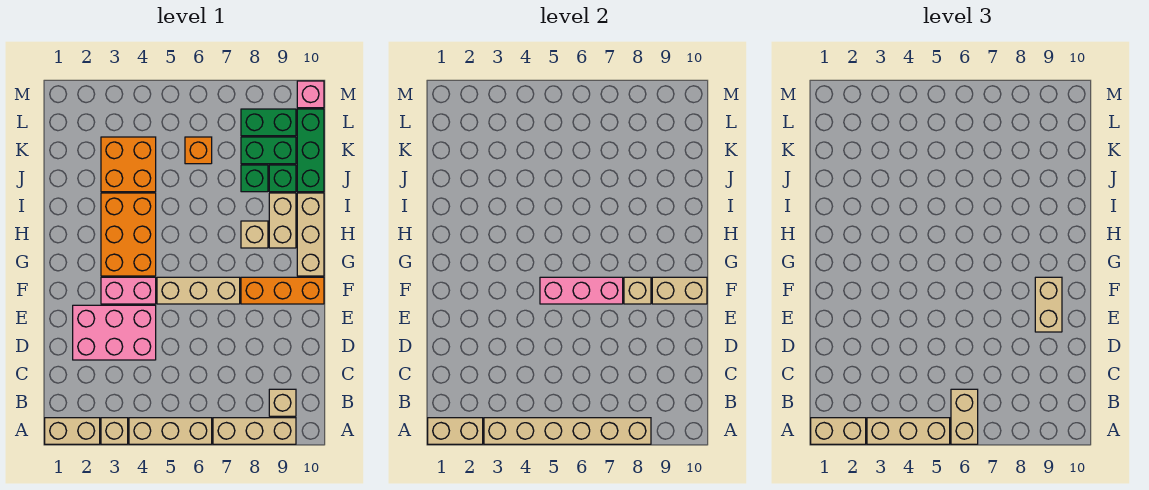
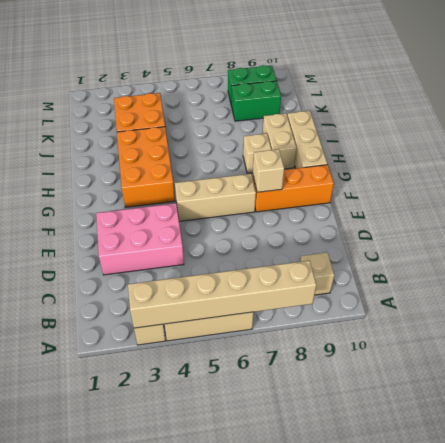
none -> tan 1x2 brick [45,418,100,444]
none -> tan 1x3 brick [213,418,296,444]
none -> pink 1x2 brick [101,277,156,304]
none -> green 1x1 brick [241,165,268,192]

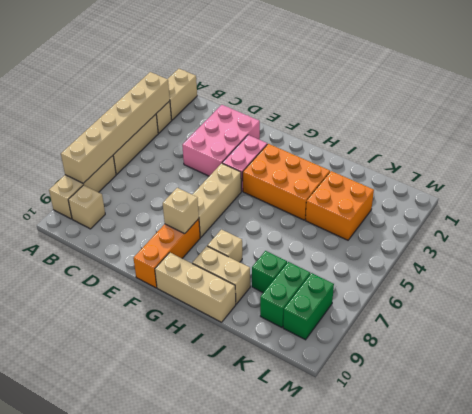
none -> green 1x1 brick [269,165,296,192]
none -> green 1x3 brick [297,109,324,192]
none -> orange 1x1 brick [185,137,212,164]
none -> pink 1x1 brick [297,81,324,108]

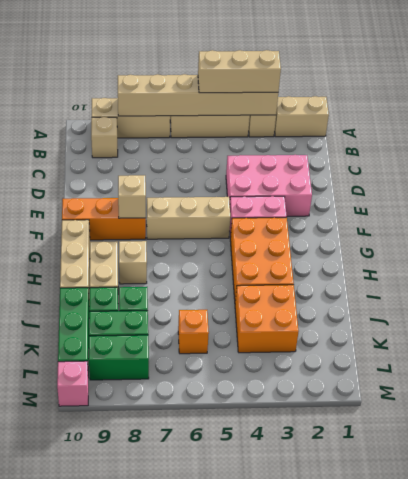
none -> tan 1x2 brick [428,418,483,444]
none -> pink 1x3 brick [540,277,623,304]
none -> tan 1x2 brick [652,277,707,304]
none -> tan 1x2 brick [811,418,866,444]

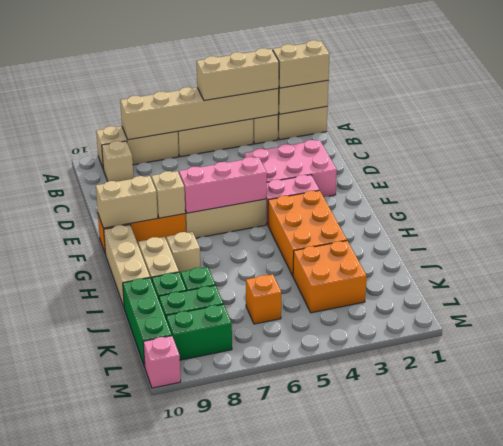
none -> tan 1x2 brick [951,389,978,444]
none -> tan 1x2 brick [1035,277,1062,332]

